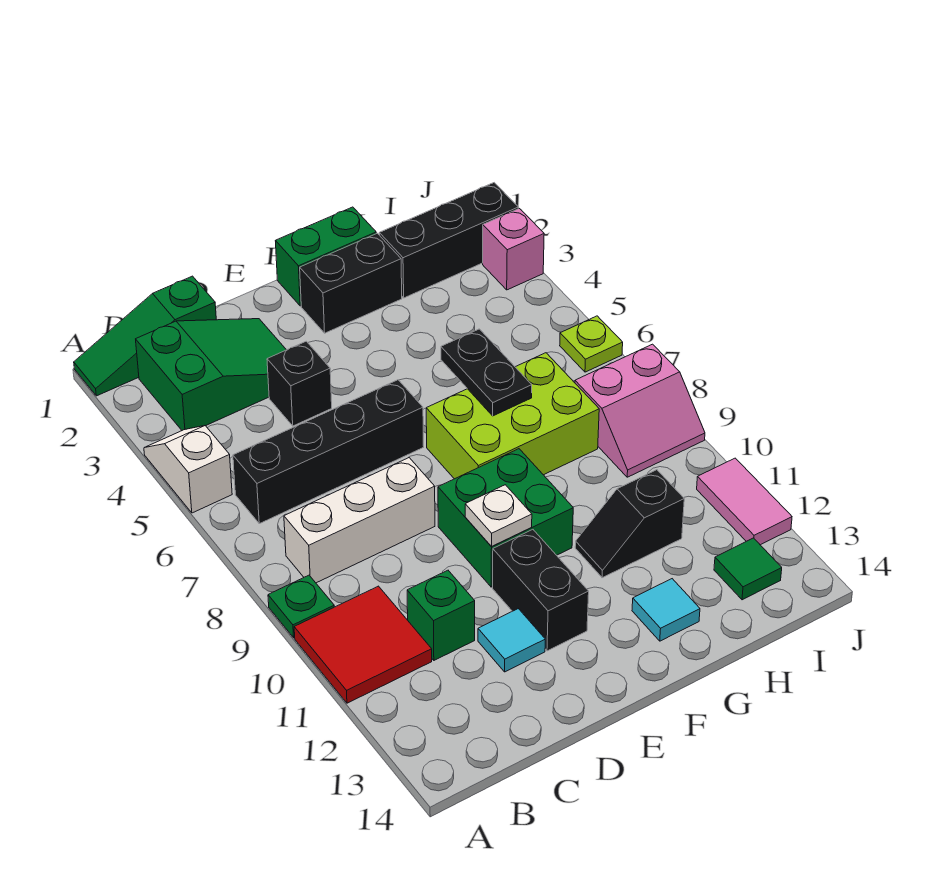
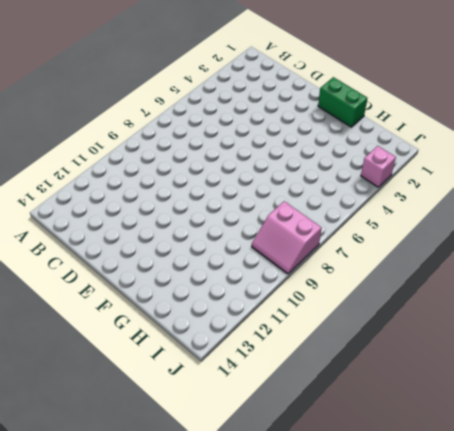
none -> green 1x3 slope [74,276,216,396]
none -> white 1x2 slope [144,426,232,513]
none -> green 1x1 plate [268,575,334,638]

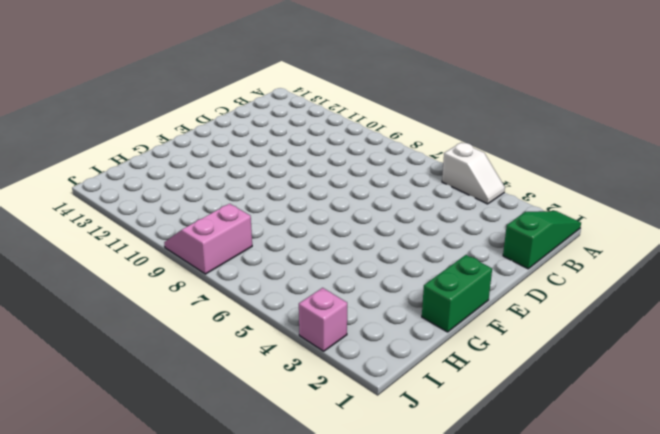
none -> green 1x1 plate [268,575,334,638]
none -> red 2x2 tile [294,586,432,703]
none -> green 2x3 slope [136,319,286,430]

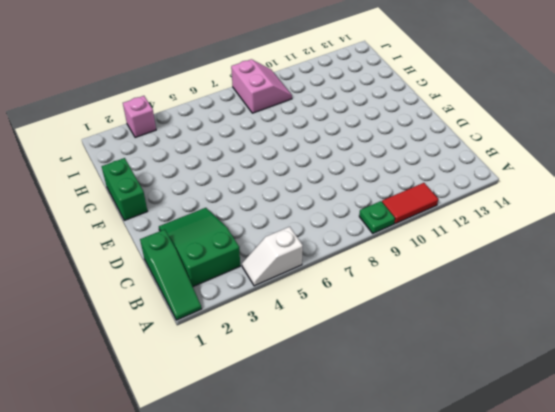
red 1x2 tile [382,183,438,224] -> red 2x2 tile [294,586,432,703]
none -> black 1x4 brick [233,380,424,524]
none -> white 1x3 brick [284,458,435,583]
none -> green 1x1 brick [407,570,475,660]

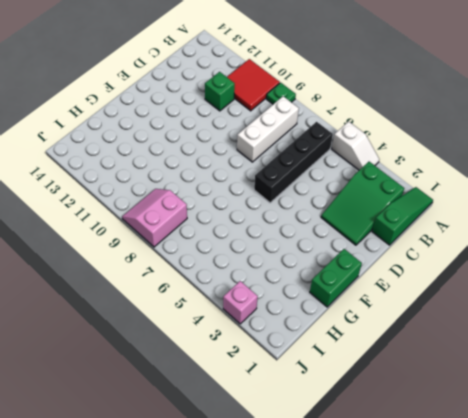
none -> black 1x1 brick [267,341,332,426]
none -> cyan 1x1 tile [478,609,545,672]
none -> green 2x2 brick [438,449,573,587]

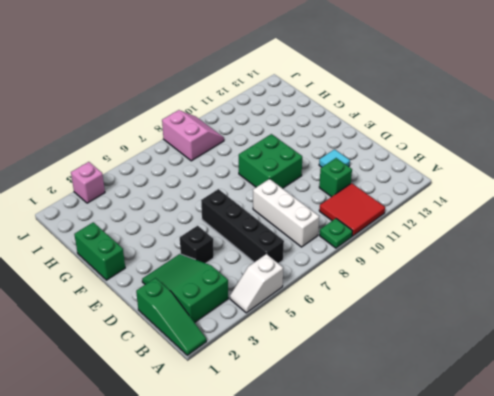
none -> black 1x2 brick [493,530,589,651]
none -> black 1x2 brick [300,233,402,333]
none -> lime 2x3 brick [426,353,599,479]

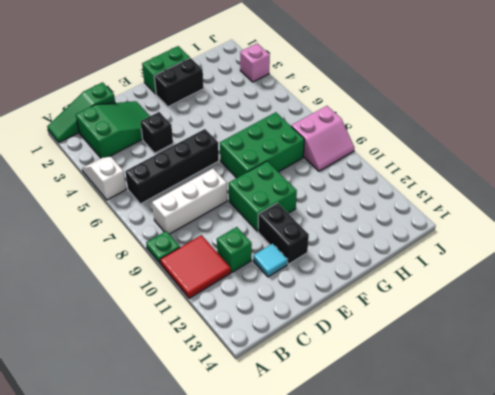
green 2x3 brick [220,112,304,178] -> lime 2x3 brick [426,353,599,479]
none -> black 1x2 slope [575,470,684,578]
none -> cyan 1x1 tile [632,579,700,641]
none -> black 1x3 brick [379,183,518,298]

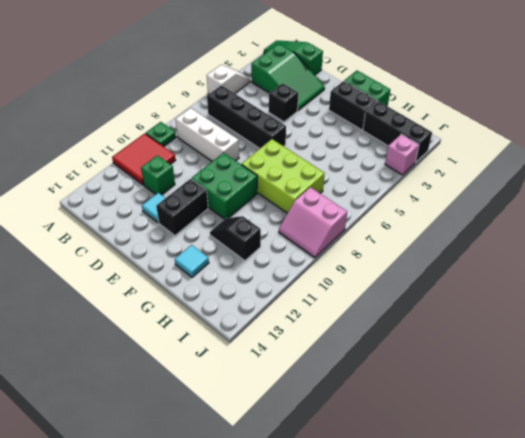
none -> green 1x1 tile [714,538,782,600]
none -> lime 1x1 plate [560,316,623,372]
none -> pink 1x2 tile [697,458,792,545]

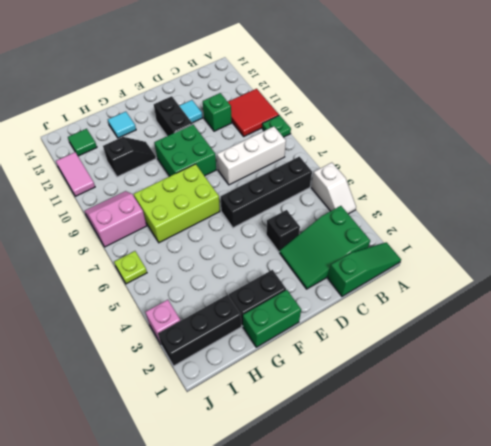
none -> white 1x1 plate [465,485,532,547]
none -> black 1x2 plate [441,329,532,416]

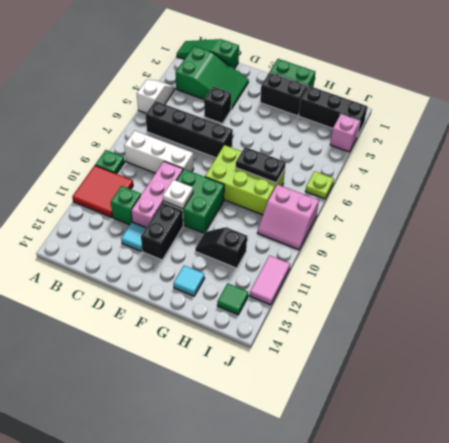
pink 1x3 brick [131,161,183,227] -> none
black 1x2 plate [236,147,286,183] -> black 1x2 plate turned to [441,329,532,416]

